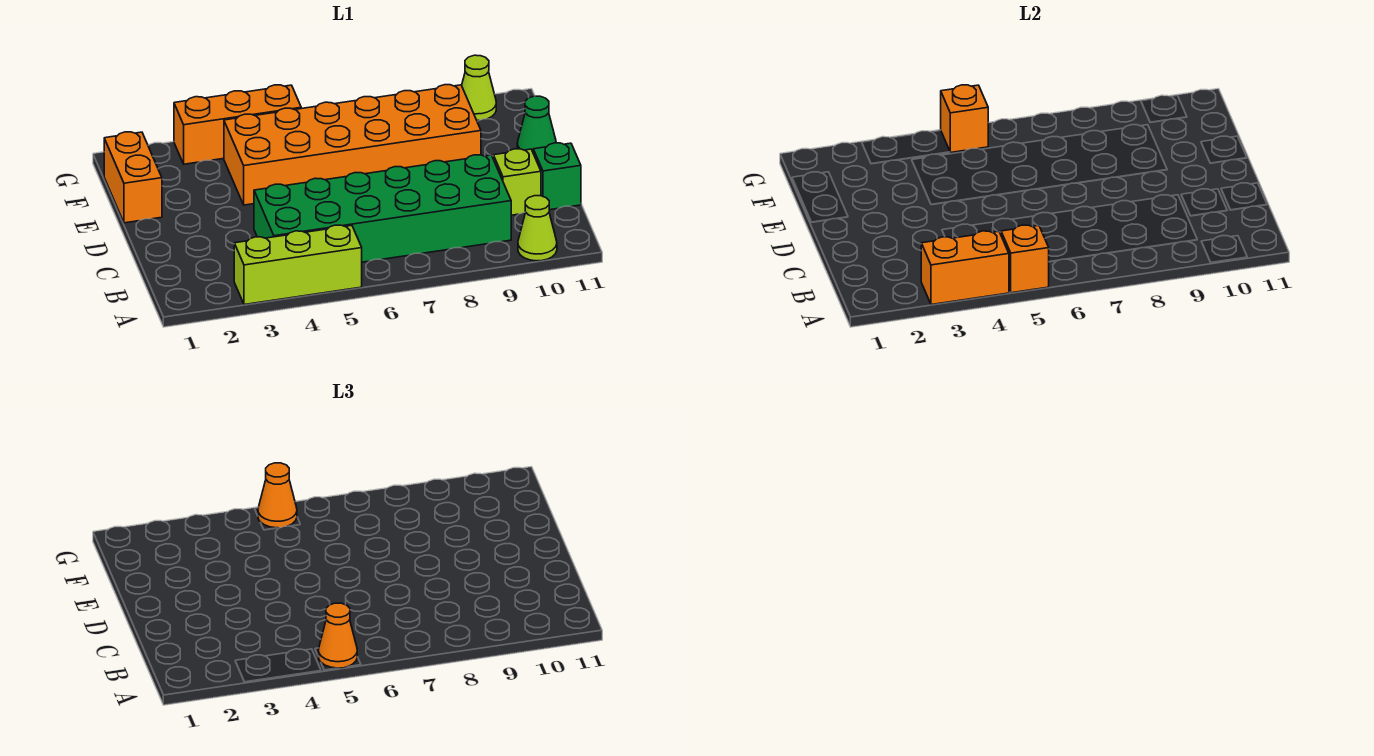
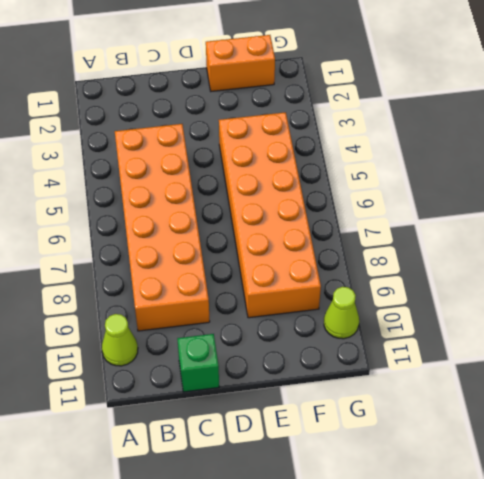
orange 2x6 brick [115,124,210,331] -> green 2x6 brick [254,155,511,262]
none -> lime 1x3 brick [234,225,362,305]
none -> lime 1x1 brick [493,149,541,215]
none -> green 1x1 cone [517,96,556,152]

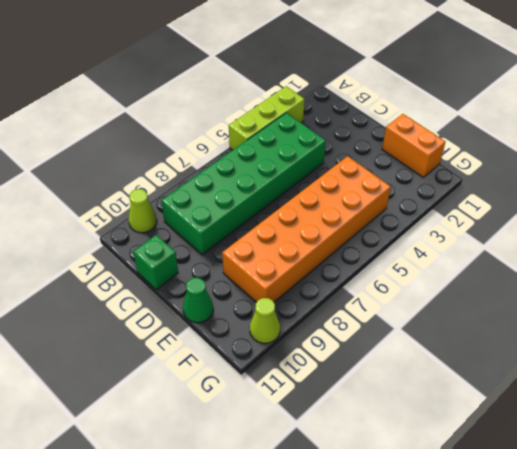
none -> lime 1x1 brick [493,149,541,215]
none -> orange 1x3 brick [174,85,301,164]
none -> orange 1x2 brick [921,231,1009,305]

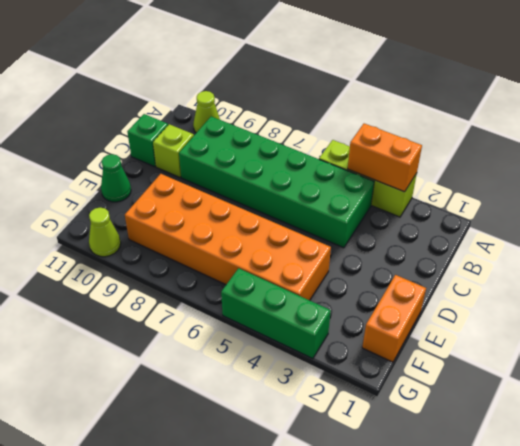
green 1x3 brick [221,268,331,359] -> orange 1x3 brick [174,85,301,164]
none -> orange 1x1 brick [1001,225,1049,293]
none -> orange 1x1 brick [941,85,988,153]
none -> orange 1x1 cone [318,603,357,668]

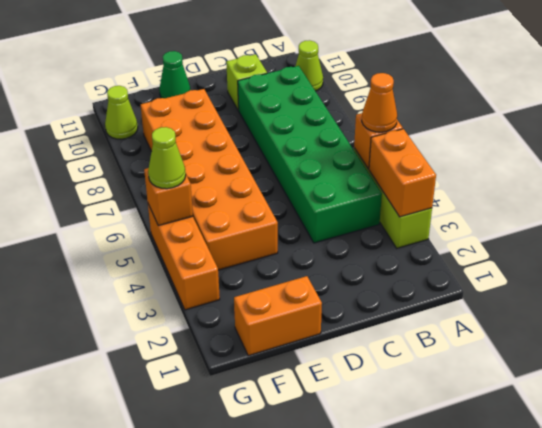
lime 1x1 cone [148,127,186,189] -> orange 1x1 cone [258,463,297,528]
none -> green 1x1 brick [533,143,581,210]

